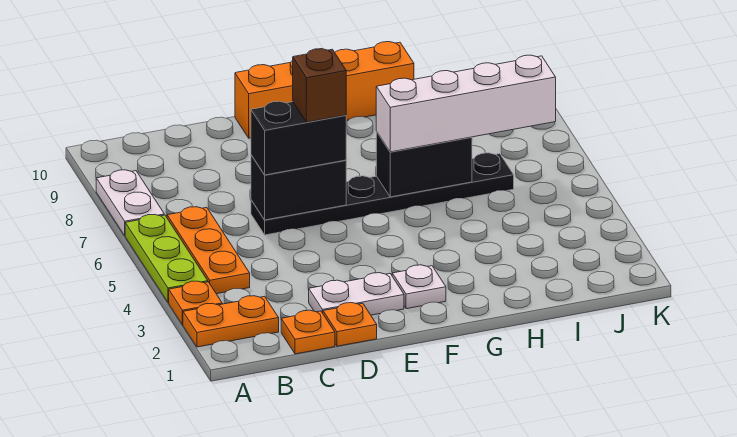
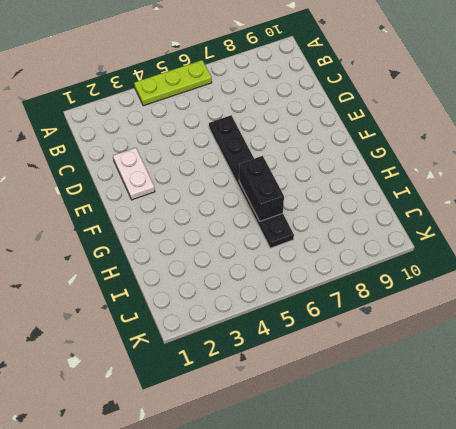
none -> orange 1x2 plate [183,296,279,347]
none -> orange 1x1 plate [169,281,222,325]
none -> white 1x2 plate [96,170,164,236]

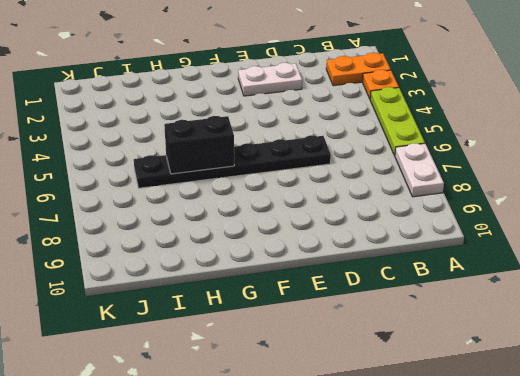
none -> orange 1x3 plate [167,207,250,294]
none -> orange 1x1 plate [281,310,335,354]
none -> orange 1x1 plate [323,303,377,346]

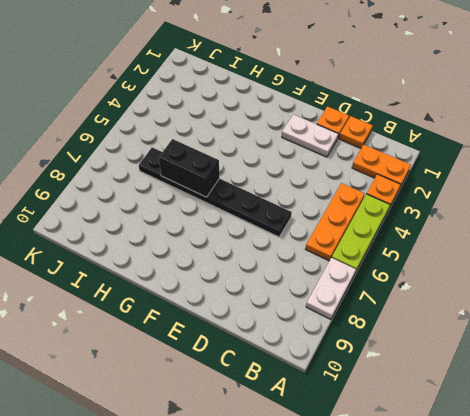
none -> orange 1x4 brick [235,42,414,138]
none -> white 1x1 plate [392,265,446,309]
none -> black 1x2 brick [251,155,346,220]

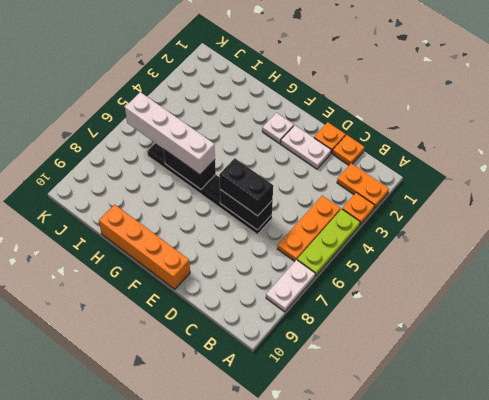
none -> brown 1x1 brick [293,49,346,122]

